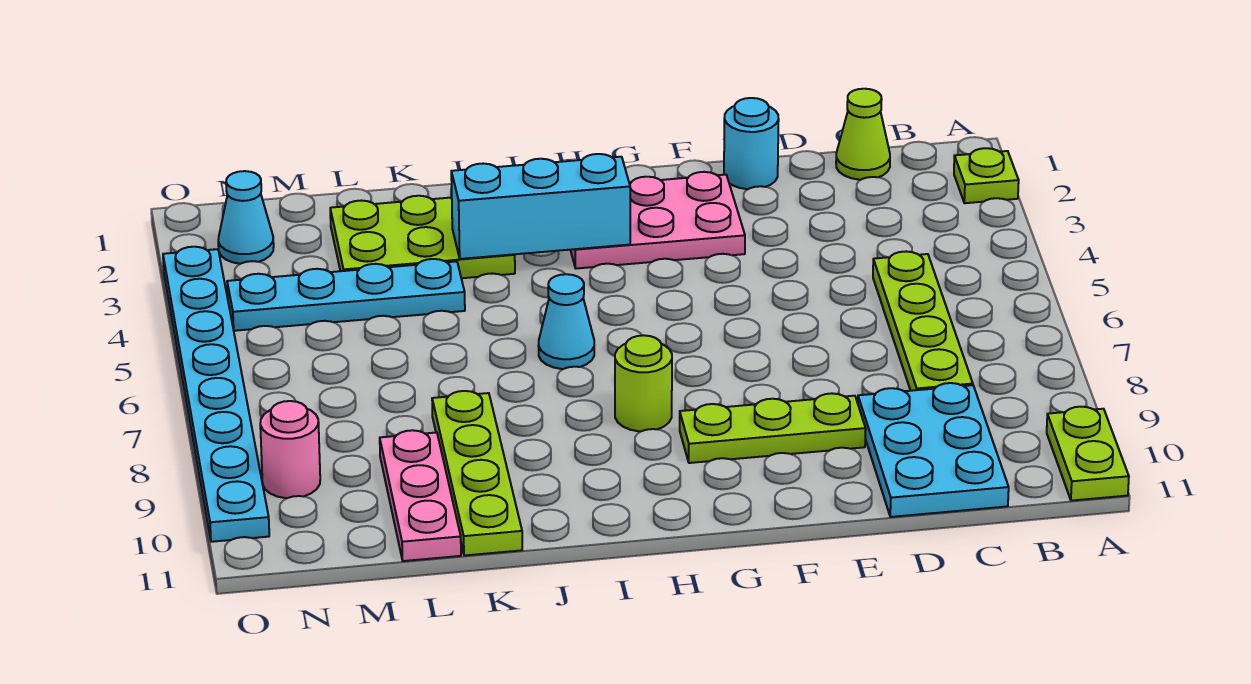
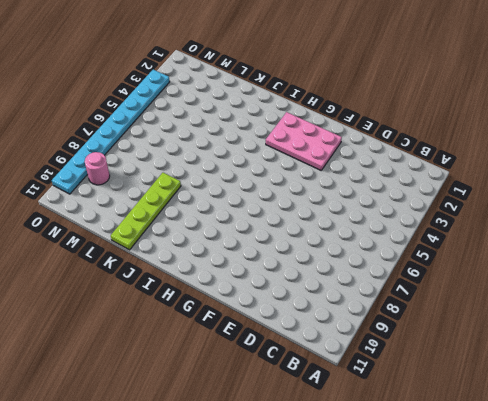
none -> lime 1x1 plate [954,148,1019,203]
none -> lime 1x2 plate [1047,407,1129,501]
none -> lime 1x1 cone [836,89,890,180]

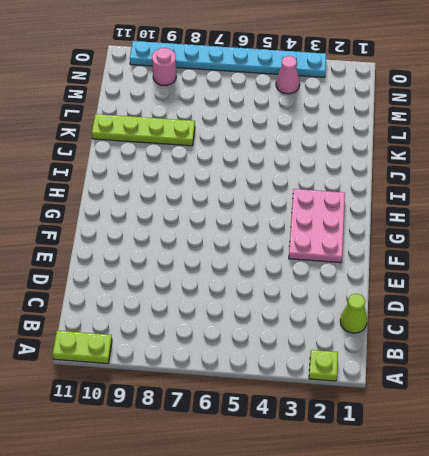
pink 1x1 cone [276,56,300,94] -> cyan 1x4 plate [227,259,465,331]
none -> lime 1x4 plate [873,252,973,391]
none -> cyan 2x3 plate [858,383,1009,517]
none -> cyan 1x1 round brick [724,98,779,189]

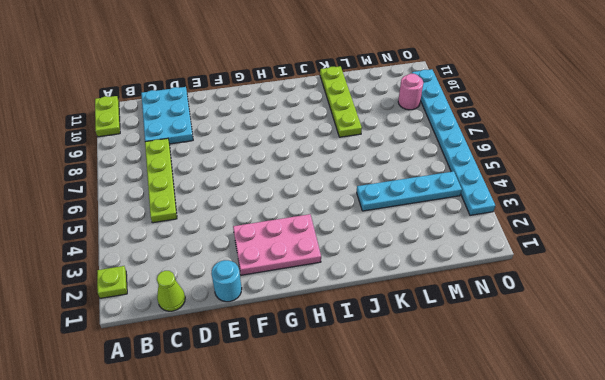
none -> lime 1x3 plate [680,393,866,463]
none -> lime 1x1 round brick [615,335,672,431]
none -> cyan 1x1 cone [539,274,594,369]

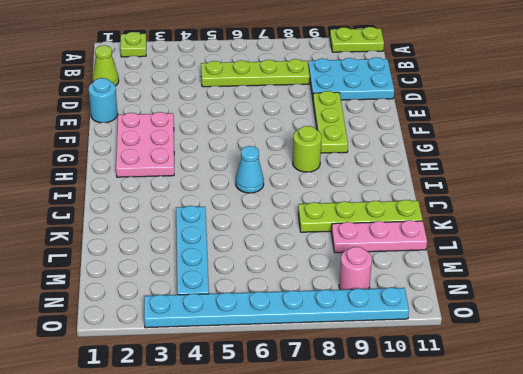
none -> lime 2x3 plate [330,196,515,278]
none -> cyan 1x1 cone [218,171,274,264]
none -> cyan 1x3 brick [451,154,630,259]

